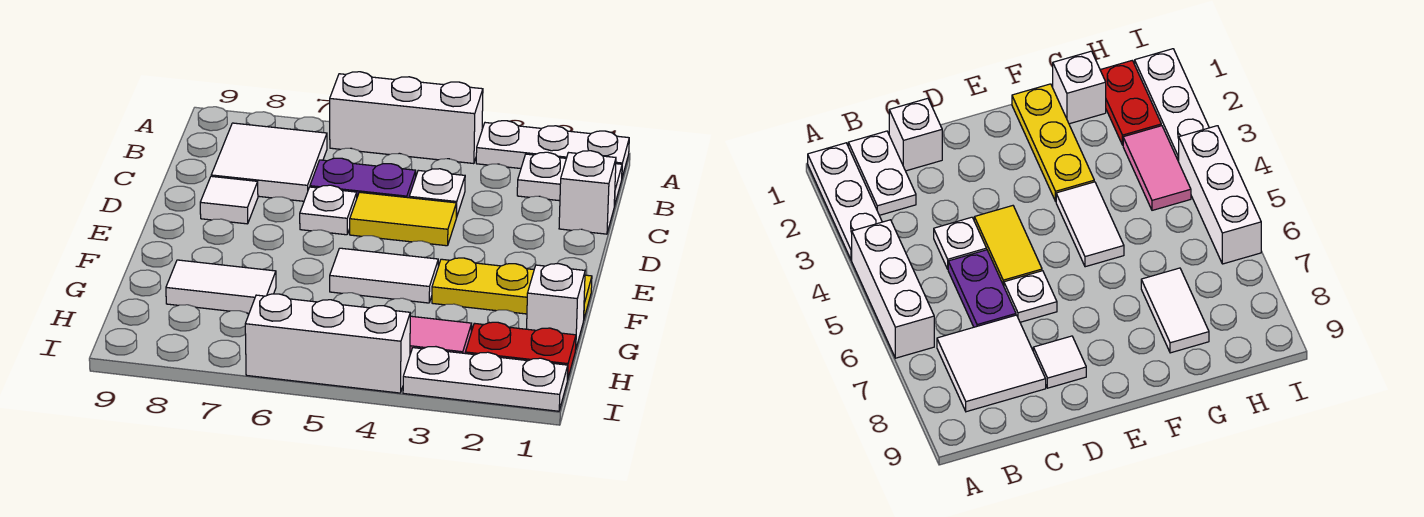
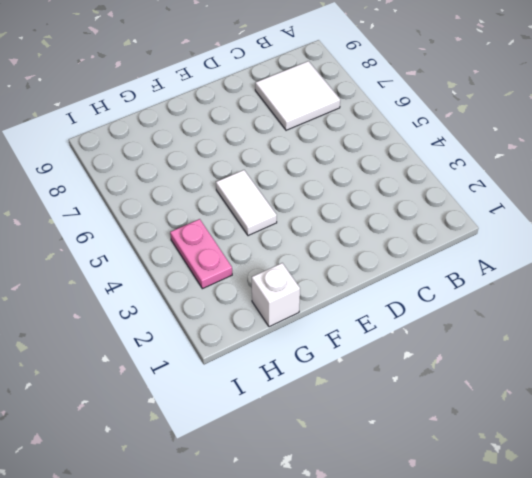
pink 1x2 plate [170,219,232,289] -> pink 1x2 tile [410,316,472,354]
none -> white 1x3 plate [476,121,629,177]
none -> white 1x3 brick [330,72,483,164]
none -> white 1x2 plate [517,152,622,206]

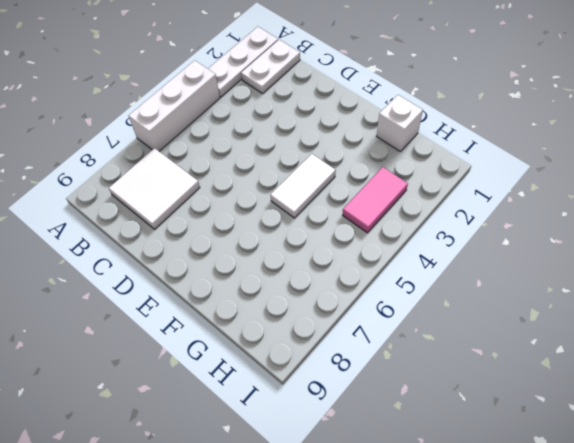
none -> white 1x1 brick [559,151,616,234]
none -> white 1x1 plate [409,169,465,218]
none -> purple 1x2 plate [310,158,416,198]

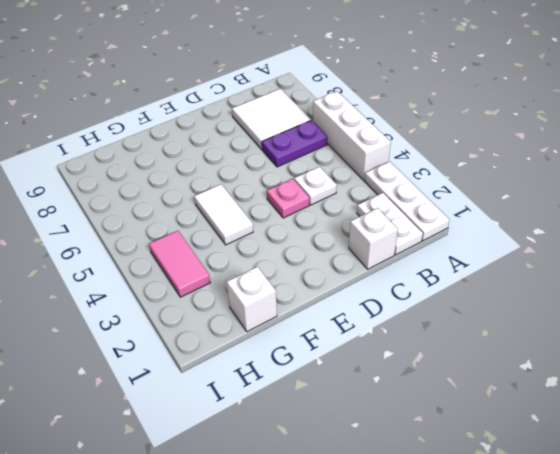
purple 1x2 plate [262,120,328,167] -> purple 1x2 plate turned to [310,158,416,198]
pink 1x1 plate [267,179,309,218] -> yellow 1x2 tile [350,192,456,246]
none -> white 1x1 plate [300,185,357,235]
none -> white 1x1 tile [200,176,258,224]
none -> yellow 1x3 plate [432,258,592,318]

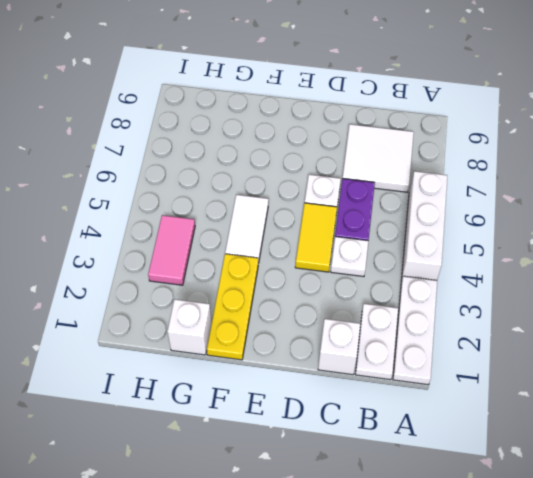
none -> white 1x1 tile [200,176,258,224]
none -> white 1x2 tile [166,260,276,313]
none -> red 1x2 plate [465,322,576,380]

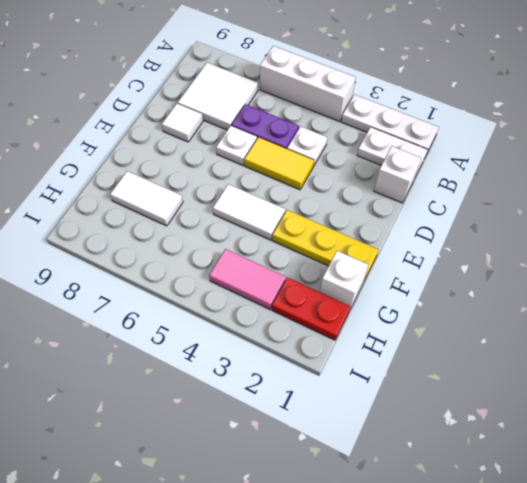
none -> white 1x3 plate [403,347,568,411]
none -> white 1x3 brick [245,294,410,393]

